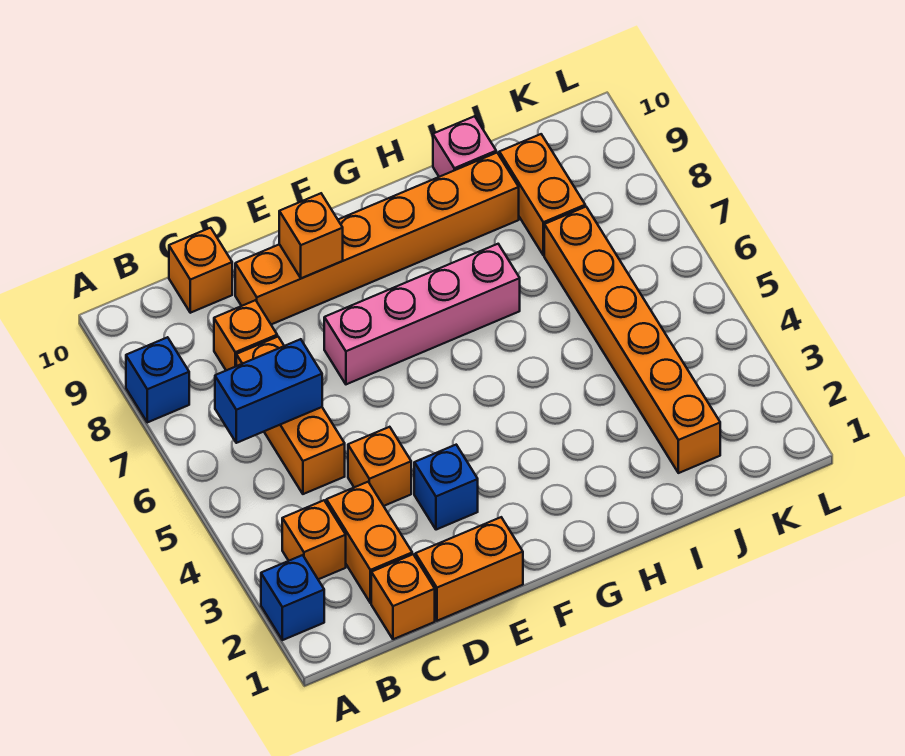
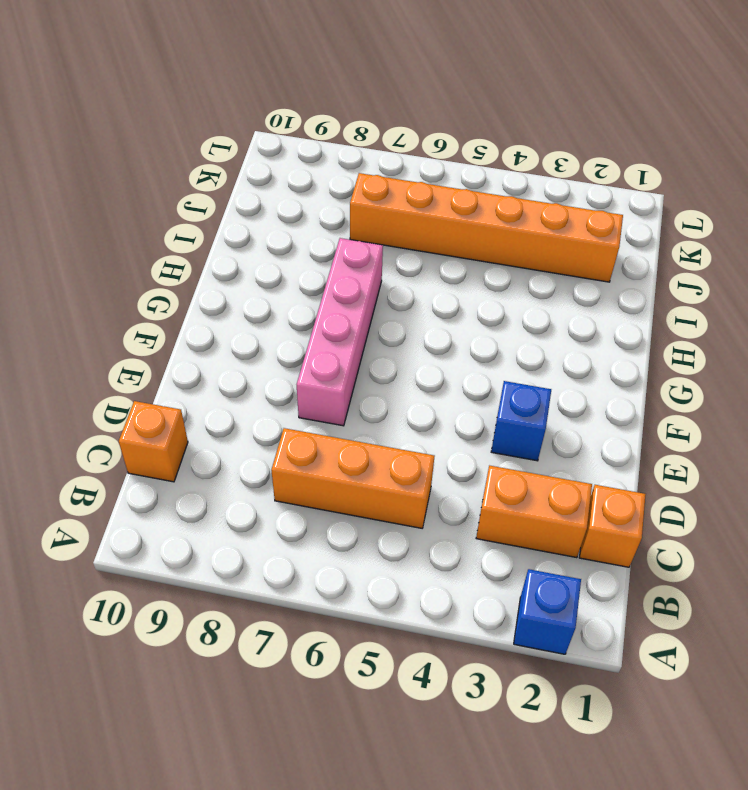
none -> blue 1x1 brick [126,337,189,422]
none -> orange 1x1 brick [282,500,346,579]
none -> orange 1x1 brick [214,300,277,370]

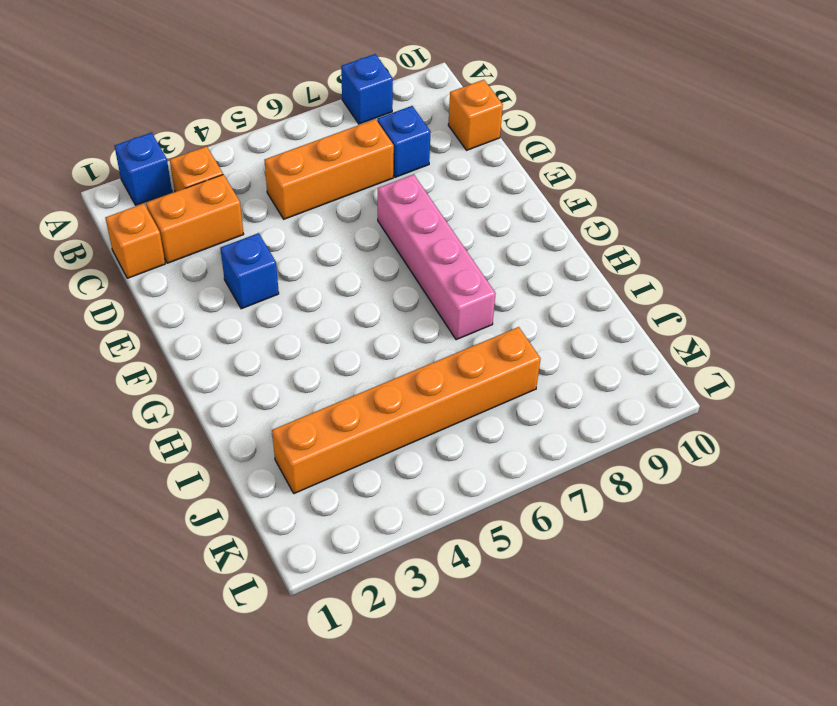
blue 1x1 brick [377,106,431,177] -> orange 1x1 brick [214,300,277,370]
none -> orange 1x2 brick [415,517,523,621]
none -> orange 1x1 brick [348,427,411,506]
none -> orange 1x6 brick [235,153,519,324]

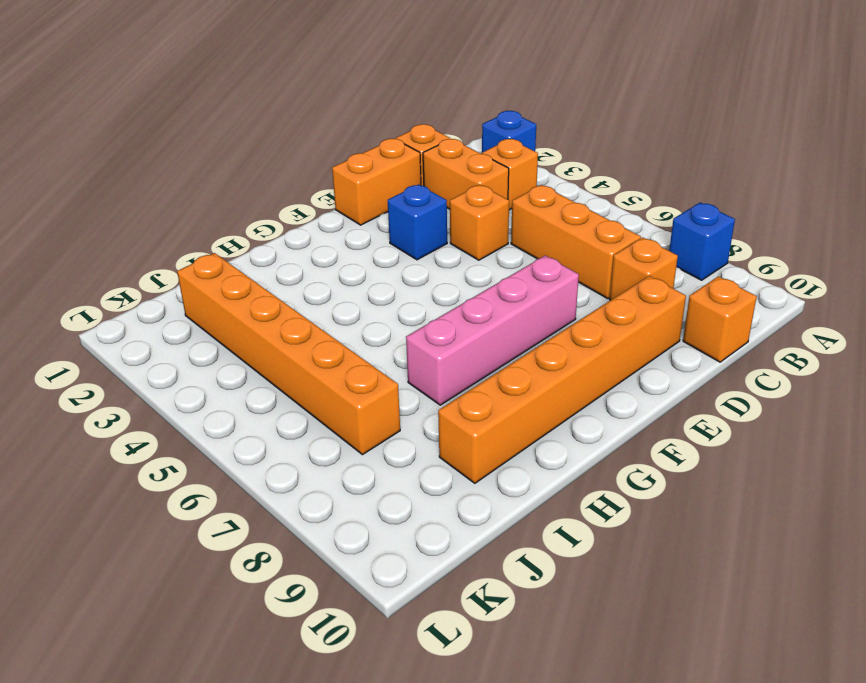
none -> pink 1x1 brick [433,116,496,177]
none -> orange 1x2 brick [499,134,585,255]
none -> blue 1x2 brick [215,339,322,443]

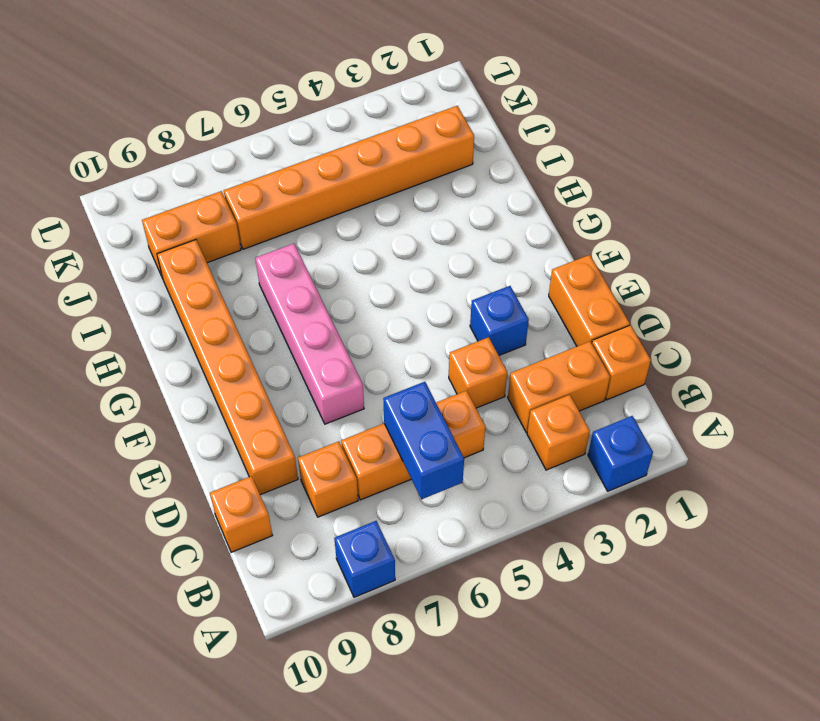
none -> pink 1x1 brick [433,116,496,177]
none -> orange 1x1 brick [279,193,343,278]

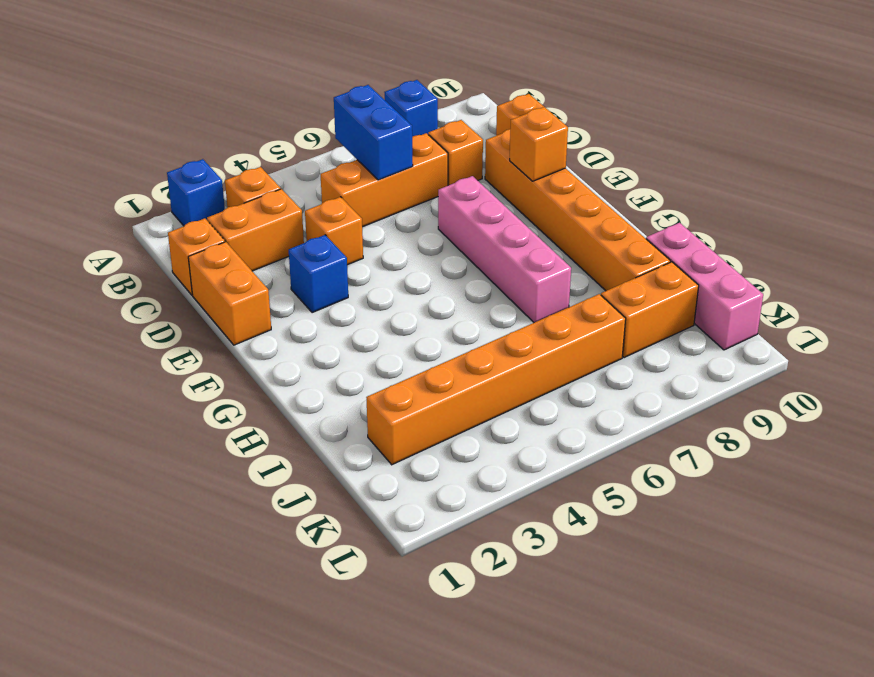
pink 1x3 brick [646,223,763,350] -> pink 1x1 brick [433,116,496,177]

